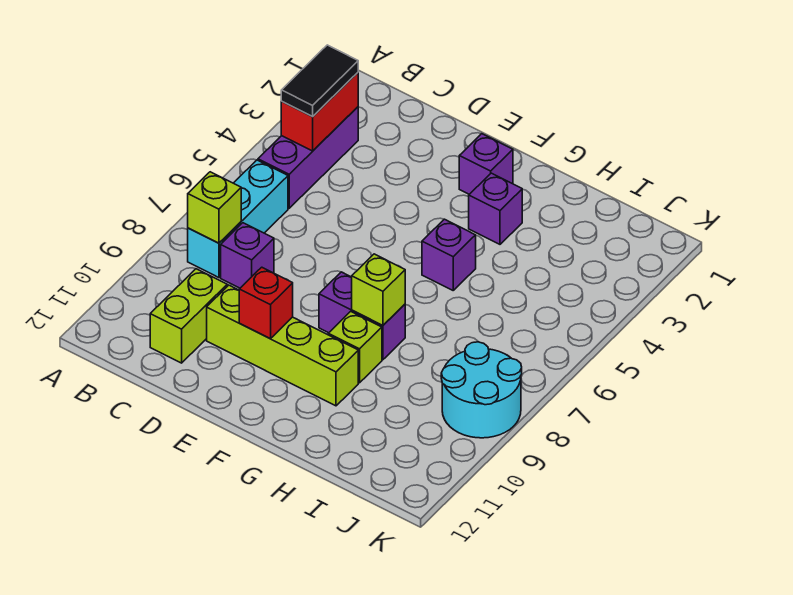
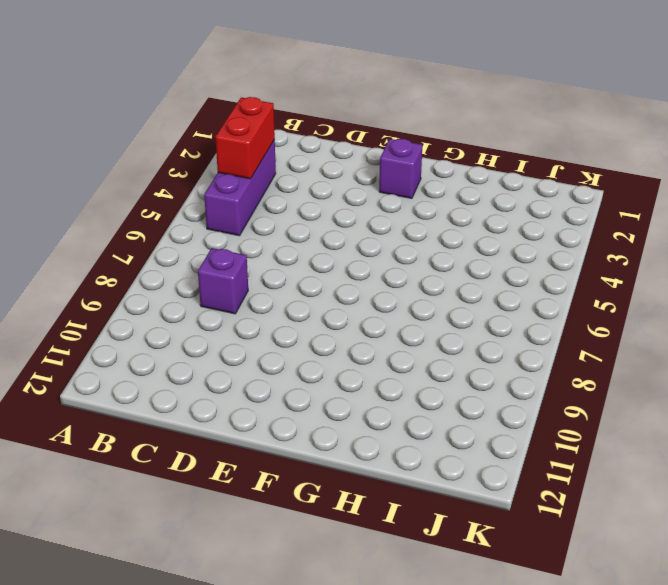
none -> cyan 1x3 brick [188,160,288,278]
none -> lime 1x2 brick [150,269,227,363]
none -> lime 1x4 brick [207,285,358,406]

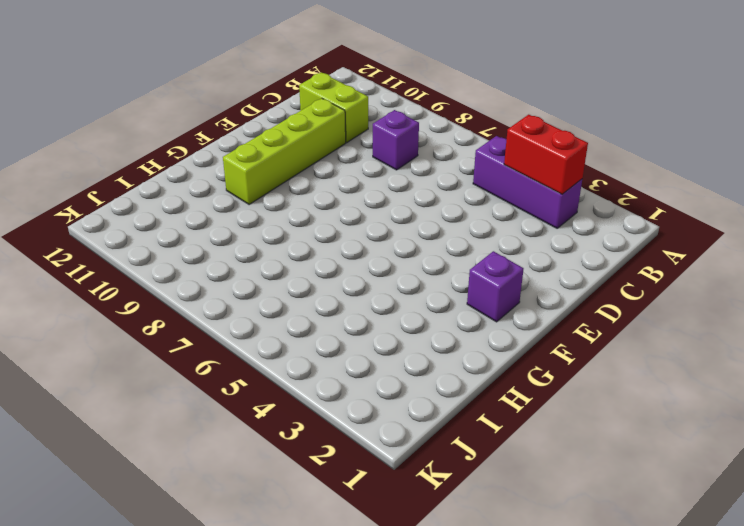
none -> cyan 1x3 brick [188,160,288,278]
none -> purple 1x2 brick [319,272,405,360]
none -> purple 1x1 brick [469,173,522,244]

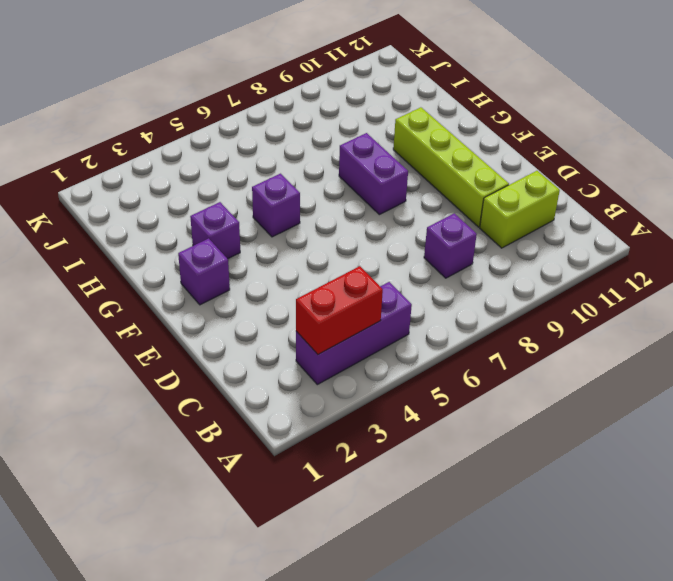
none -> cyan 1x3 brick [188,160,288,278]
none -> lime 1x1 brick [328,311,382,383]
none -> cyan 2x2 round brick [441,342,522,438]

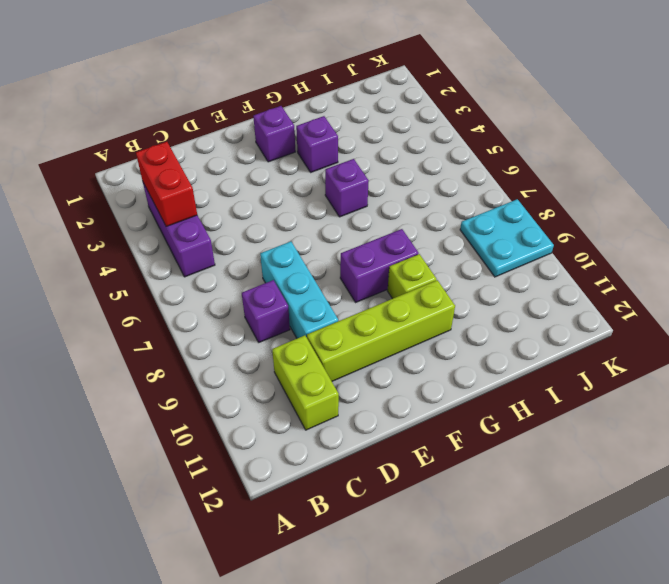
cyan 1x3 brick [260,242,338,338] -> cyan 1x3 brick moved to [188,160,288,278]
cyan 2x2 plate [460,199,554,277] -> cyan 2x2 round brick [441,342,522,438]
none -> lime 1x1 brick [188,172,241,243]
none -> red 1x1 brick [239,267,293,339]
none -> lime 1x1 brick [352,254,405,326]

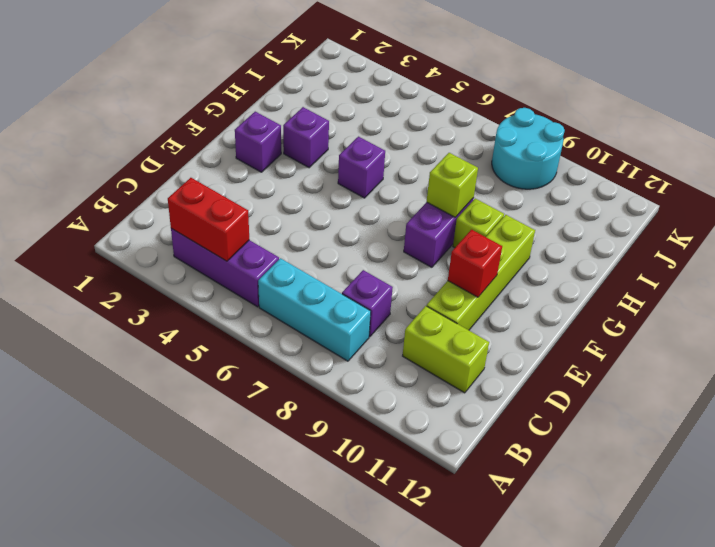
none -> lime 1x1 brick [188,172,241,243]
none -> black 1x2 tile [281,45,358,117]

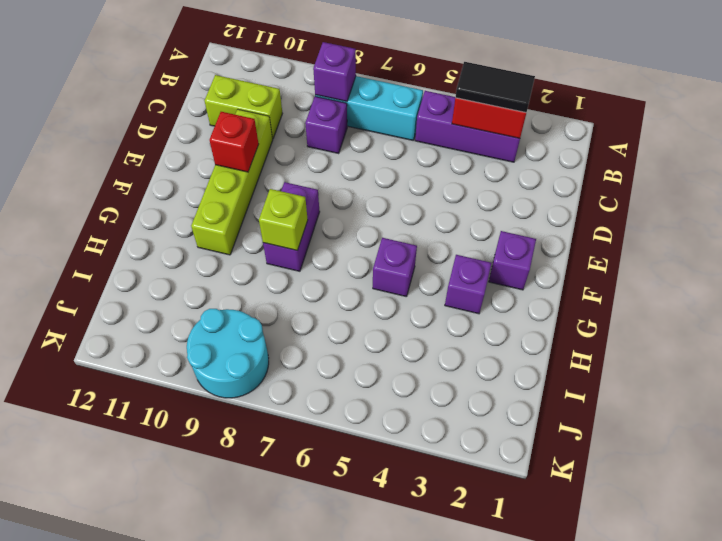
purple 1x1 brick [313,42,356,101] -> lime 1x1 brick [188,172,241,243]
none -> lime 1x1 brick [328,311,382,383]

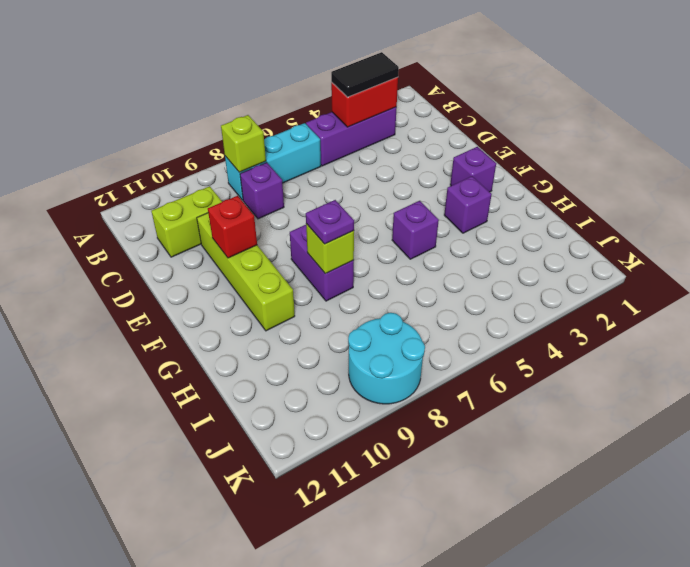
purple 1x1 plate [306,200,354,244] -> none
none -> lime 1x1 brick [328,311,382,383]

